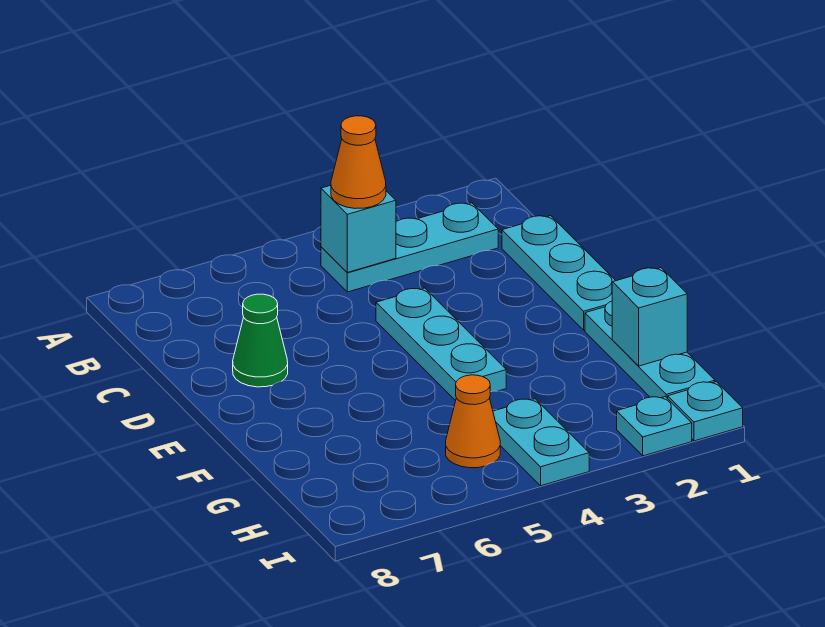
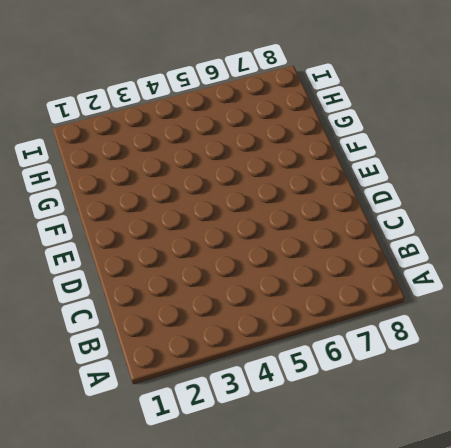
none -> cyan 1x3 plate [321,203,498,292]
none -> cyan 1x3 plate [502,216,616,330]
none -> cyan 1x3 plate [376,288,506,401]

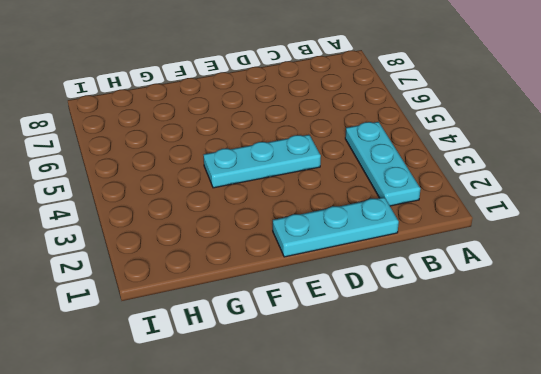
none -> green 1x1 cone [233,294,288,387]
none -> cyan 1x3 plate [585,301,715,399]
none -> cyan 1x2 plate [493,399,589,486]

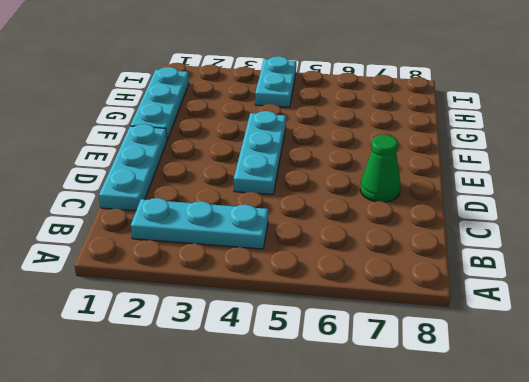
none -> orange 1x1 cone [446,375,500,468]
none -> cyan 1x1 plate [668,382,743,441]
none -> cyan 1x1 plate [617,397,692,456]

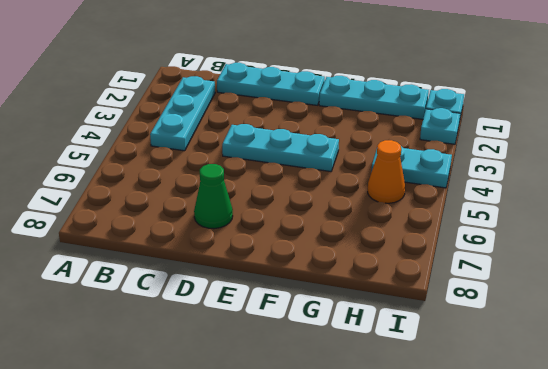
none -> cyan 1x1 brick [321,185,396,272]
none -> cyan 1x1 brick [612,268,687,366]
none -> orange 1x1 cone [331,116,386,208]

